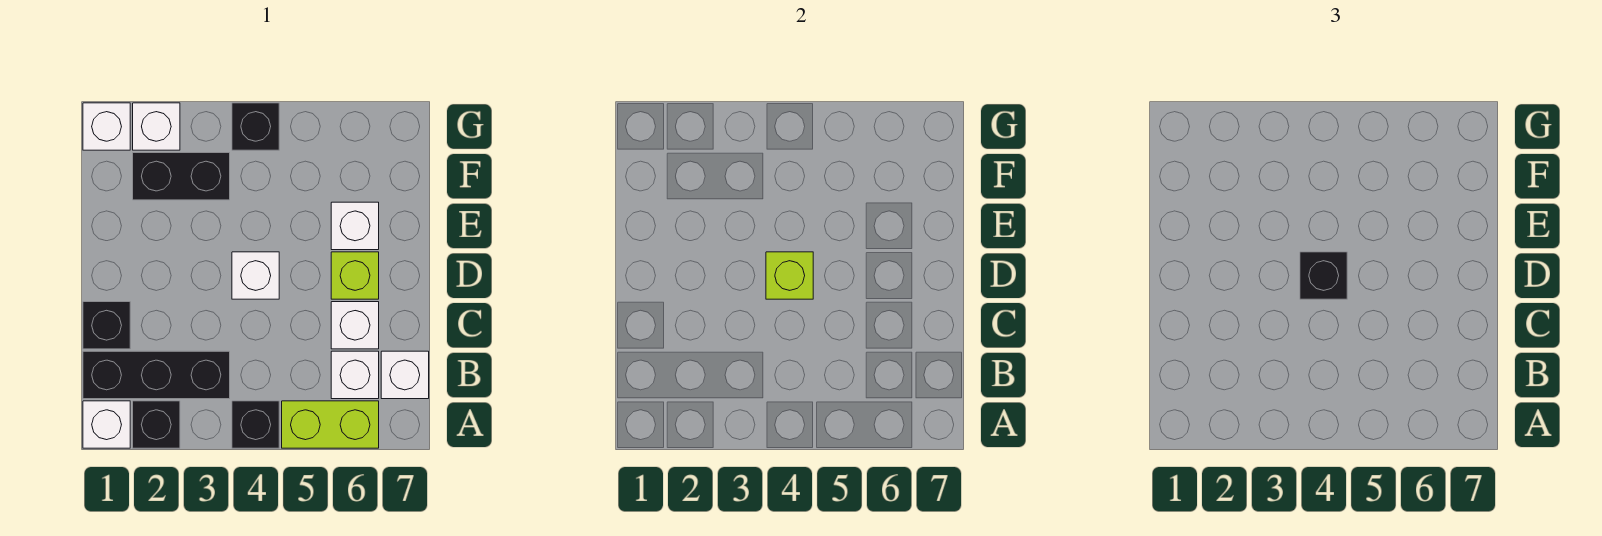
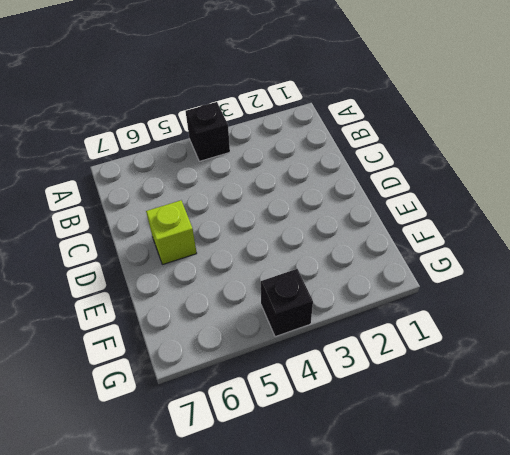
none -> white 1x1 brick [83,401,130,448]
none -> black 1x1 brick [133,401,180,448]
none -> lime 1x2 brick [282,401,379,448]

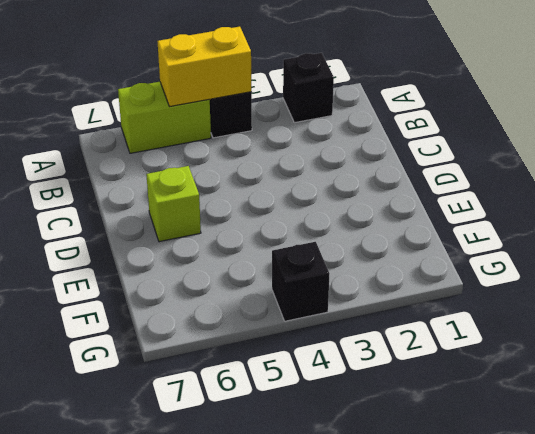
yellow 1x2 brick [158,27,252,106] -> none
none -> white 1x1 brick [83,401,130,448]
none -> black 1x3 brick [83,351,230,399]
none -> white 1x1 brick [331,351,379,399]

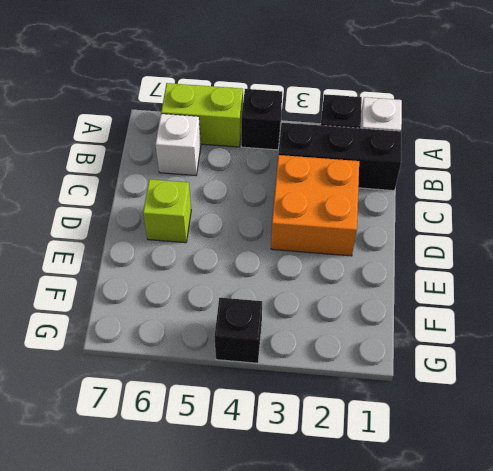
orange 2x2 brick [271,155,359,256] -> none
none -> white 1x1 brick [381,351,429,399]
none -> black 1x1 brick [83,302,130,349]
none -> white 1x1 brick [331,302,379,349]

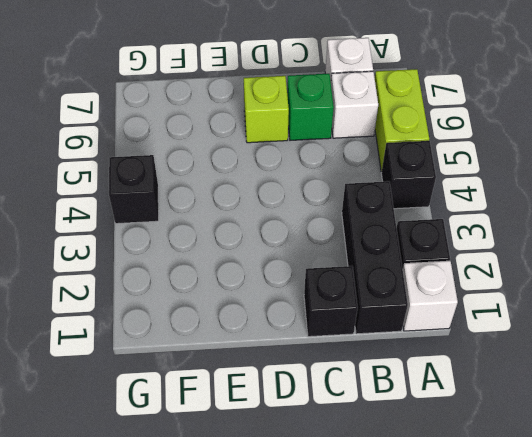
green 1x1 brick [287,74,334,140] -> white 1x1 brick [331,302,379,349]
none -> white 1x1 brick [232,252,279,299]
none -> white 1x1 brick [331,202,379,250]
none -> black 1x2 brick [133,153,230,200]

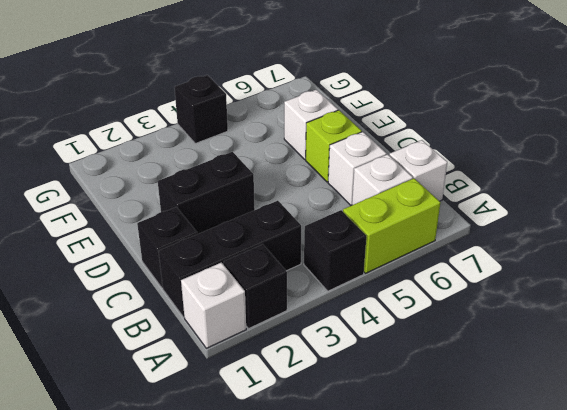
black 1x2 brick [158,152,255,234] -> black 1x2 brick moved to [133,153,230,200]
none -> white 1x1 brick [232,252,279,299]
none -> white 1x1 brick [83,103,130,150]
none -> white 1x1 brick [133,103,180,150]

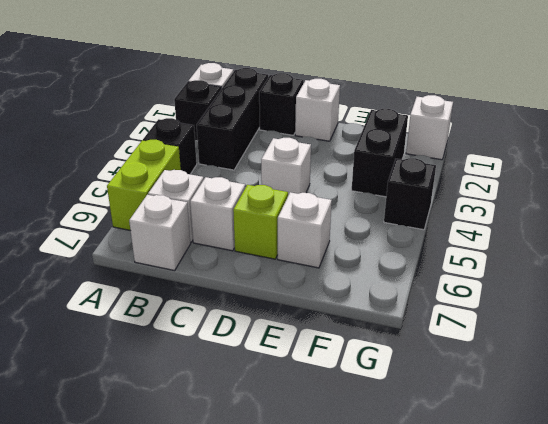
white 1x1 brick [295,79,340,141] -> white 1x1 brick moved to [133,103,180,150]
none -> lime 1x1 brick [766,252,813,299]
none -> black 1x1 brick [1300,252,1347,299]

